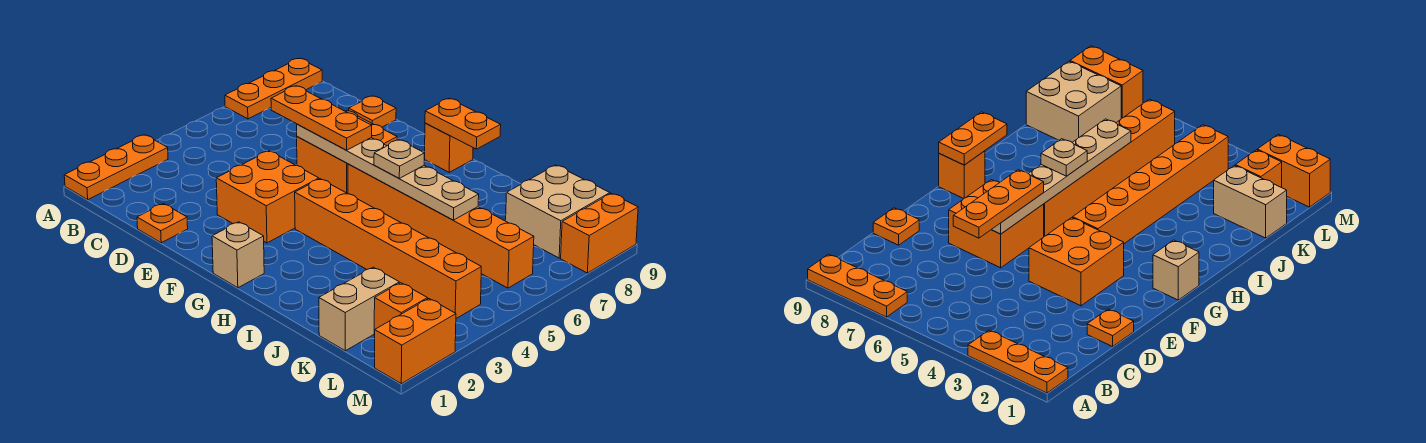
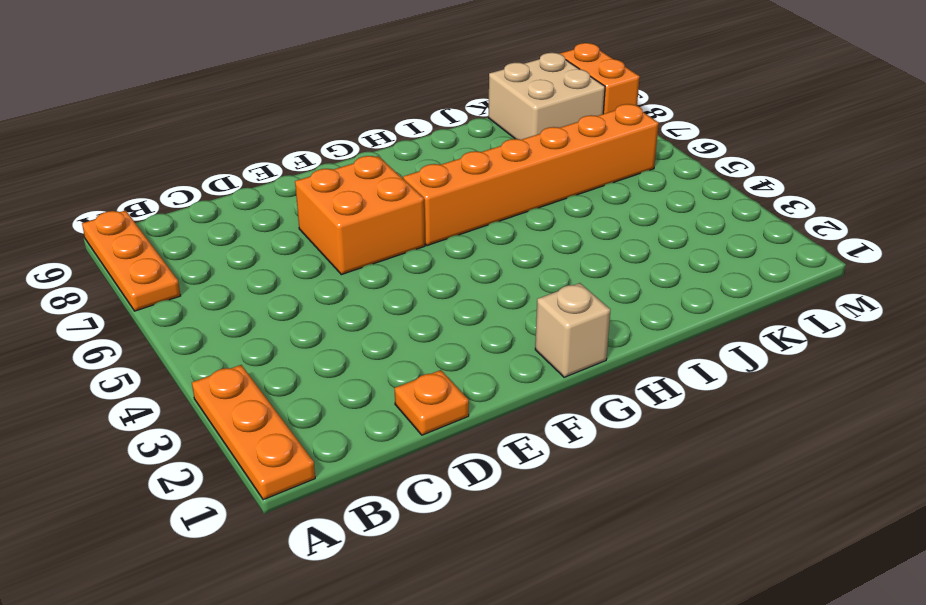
none -> orange 1x1 plate [349,96,396,127]
none -> orange 2x2 brick [216,151,319,243]
none -> orange 1x6 brick [295,179,481,318]

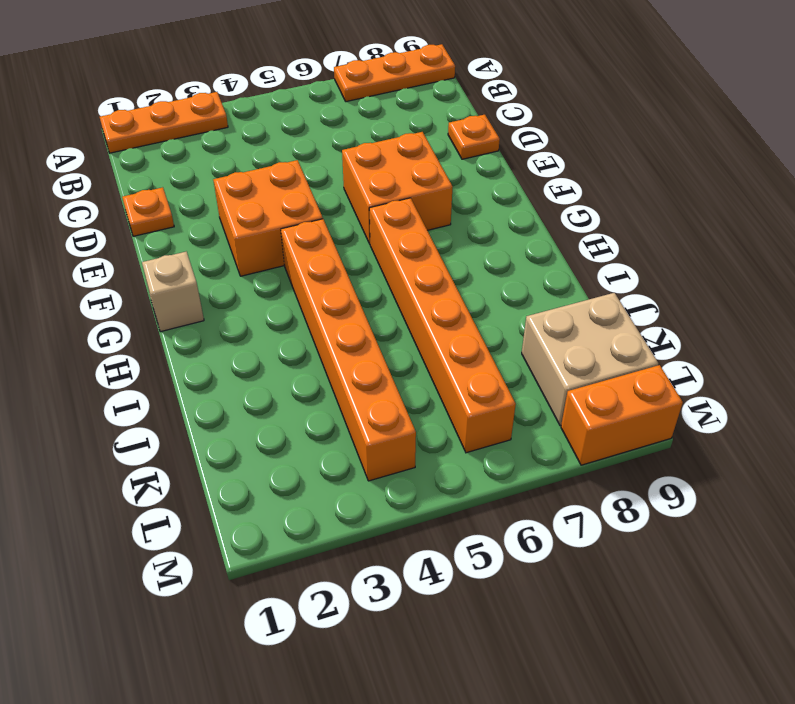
none -> orange 1x1 brick [425,123,473,172]
none -> tan 1x2 brick [319,267,399,351]
none -> orange 1x1 brick [374,283,428,335]

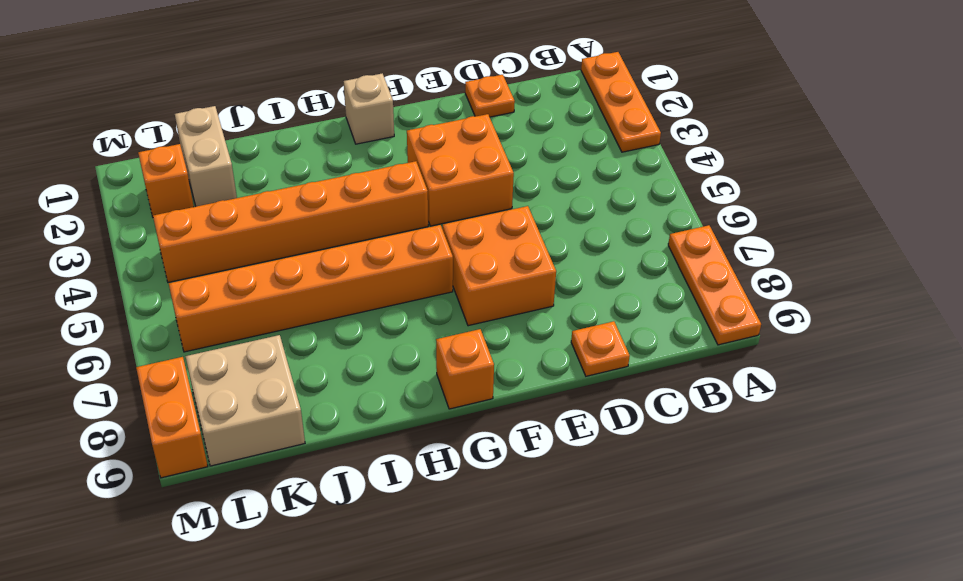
none -> orange 1x2 brick [375,299,456,384]
none -> tan 1x6 plate [297,124,479,220]
none -> orange 1x2 plate [425,98,501,149]

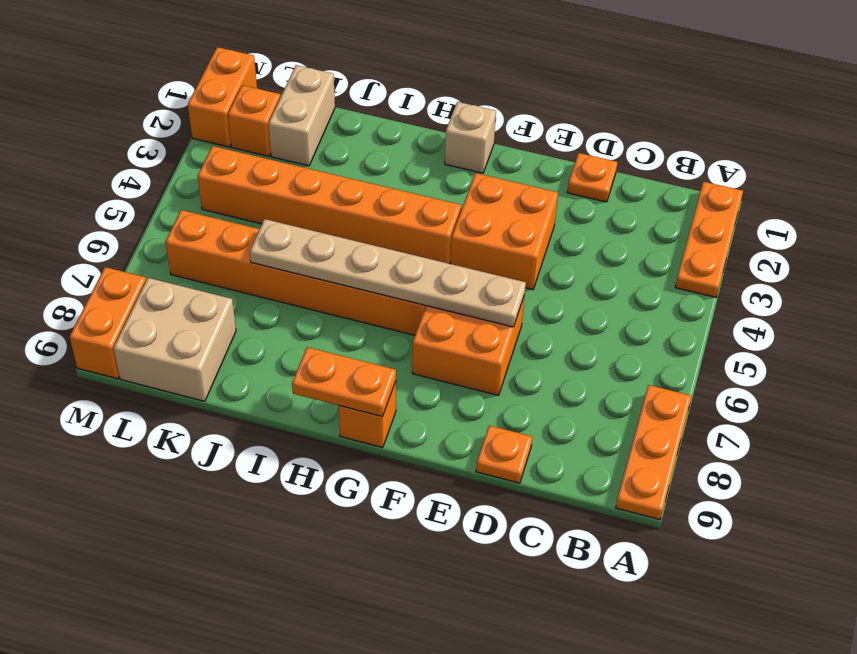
none -> orange 1x3 plate [271,86,372,150]
none -> tan 1x1 plate [374,140,424,178]

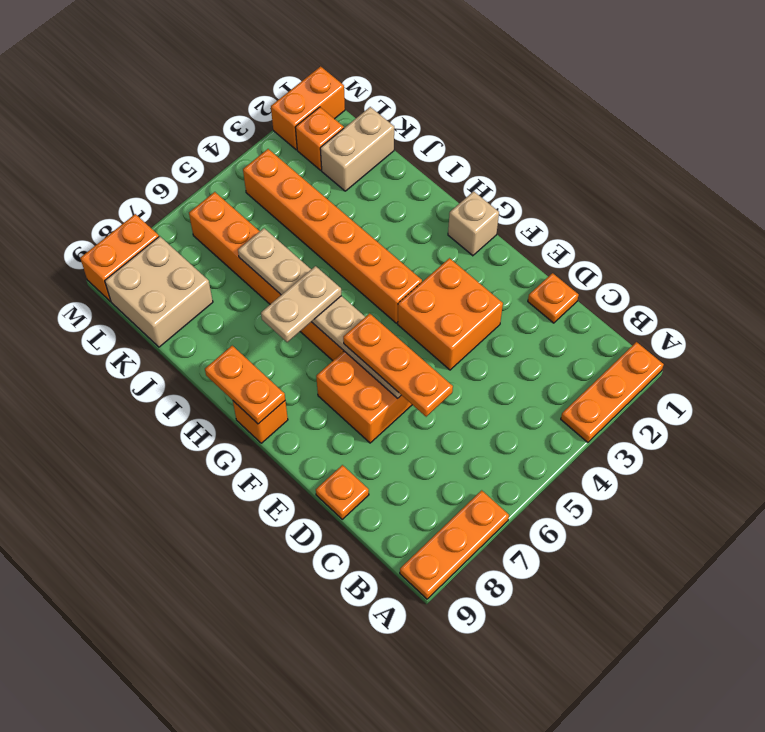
tan 1x2 plate [261,266,341,342] -> tan 1x1 plate [374,140,424,178]

